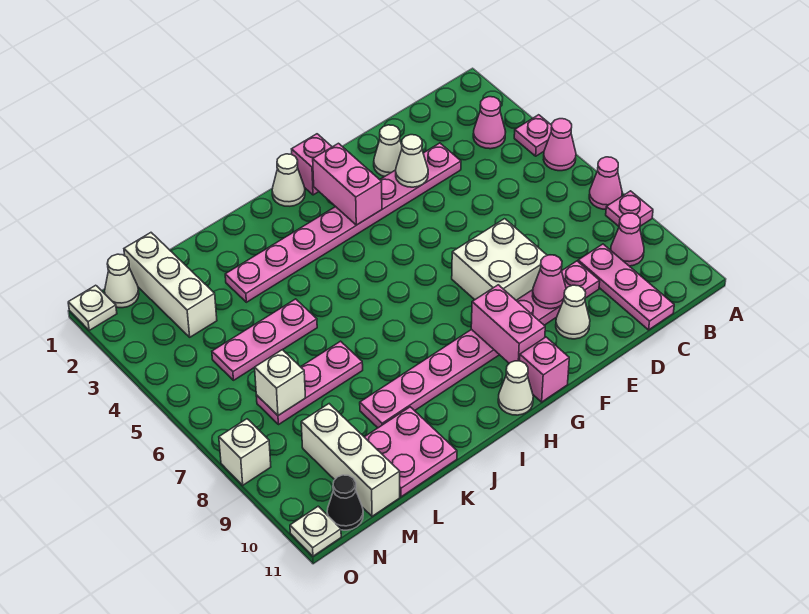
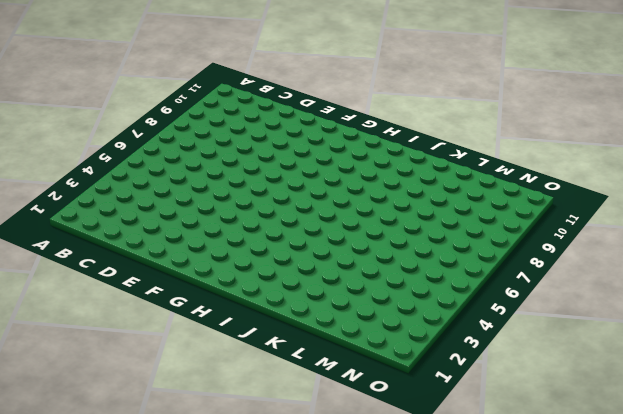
none -> pink 1x1 plate [514,115,552,156]
none -> pink 1x1 cone [544,119,576,171]
none -> pink 1x1 cone [589,157,622,209]
none -> pink 1x1 plate [606,191,653,226]

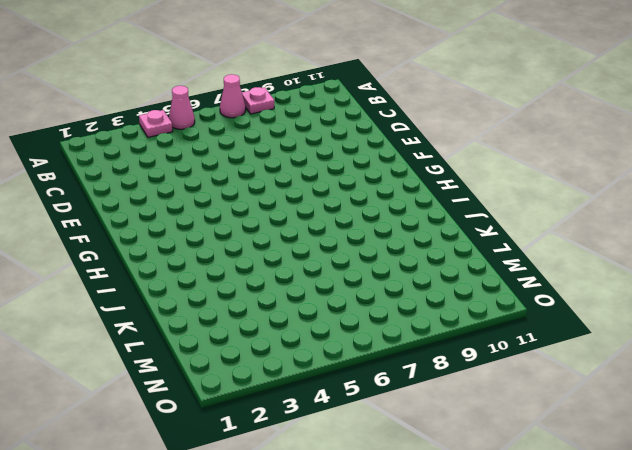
none -> pink 1x1 cone [473,97,506,149]
none -> pink 1x1 cone [611,213,644,266]
none -> pink 1x3 plate [578,244,674,330]
none -> pink 1x8 plate [225,143,461,302]

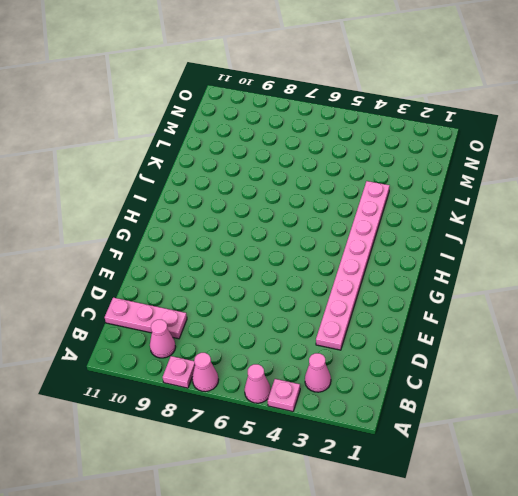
none -> pink 1x8 plate [360,261,600,428]
none -> white 1x1 cone [374,125,402,177]
none -> white 2x2 brick [452,219,547,300]
none -> white 1x1 cone [556,285,590,339]

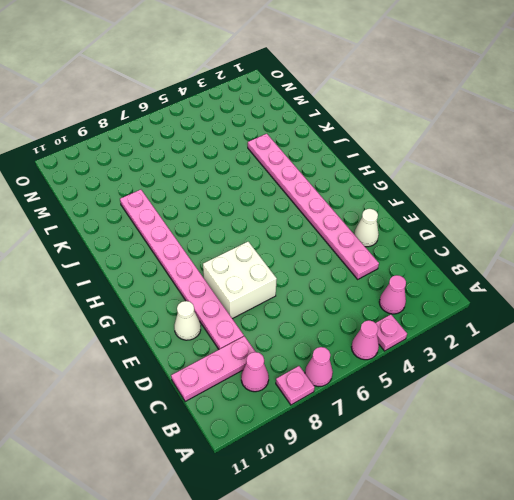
none -> pink 1x1 brick [292,134,332,195]
none -> pink 1x1 brick [520,337,569,402]
none -> white 1x1 cone [272,154,305,206]
none -> white 1x1 cone [498,361,533,415]

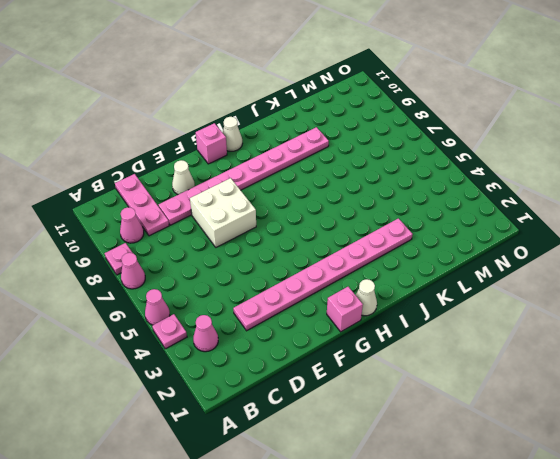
none -> white 1x1 cone [374,125,402,177]
none -> pink 1x3 plate [212,299,317,380]
none -> pink 1x3 plate [256,341,363,425]
none -> pink 2x2 plate [365,407,457,497]

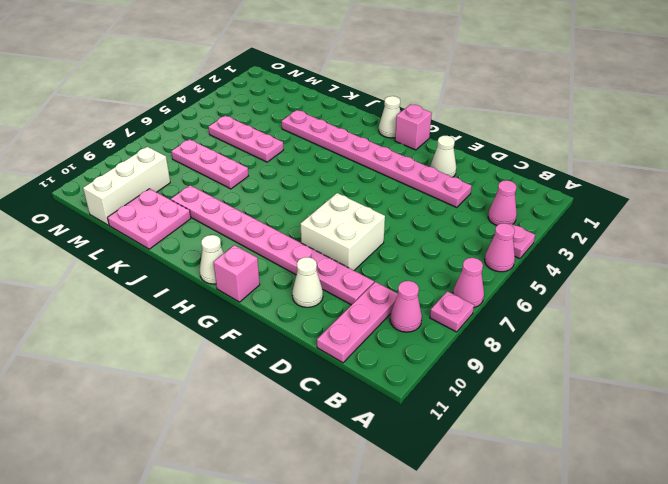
none -> white 1x3 brick [124,233,217,337]
none -> white 1x1 cone [105,254,139,308]
none -> black 1x1 cone [327,475,363,530]
none -> white 1x1 plate [68,285,117,330]

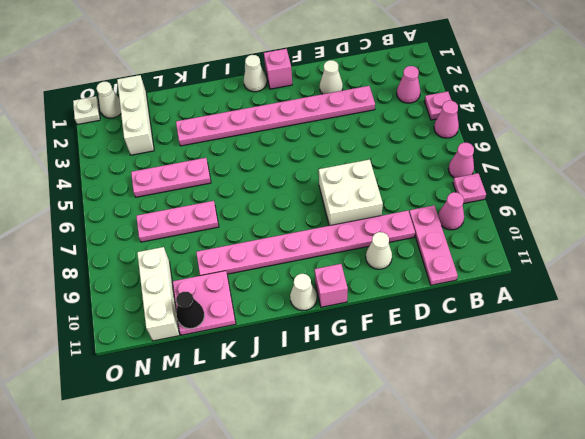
black 1x1 cone [176,292,204,329] -> black 1x1 cone moved to [327,475,363,530]
none -> white 1x1 brick [219,419,271,485]
none -> white 1x1 plate [290,506,341,556]
none -> white 1x1 cone [396,135,428,187]
none -> pink 1x1 cone [532,255,566,309]

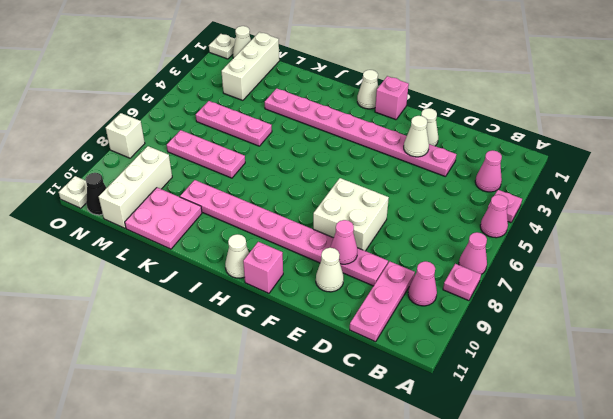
none -> pink 1x2 brick [313,143,382,225]
none -> pink 1x2 brick [471,285,545,363]
none -> white 1x1 brick [255,350,306,416]

